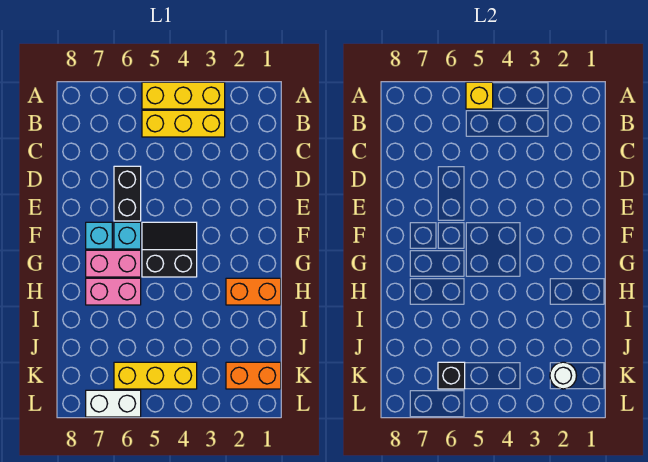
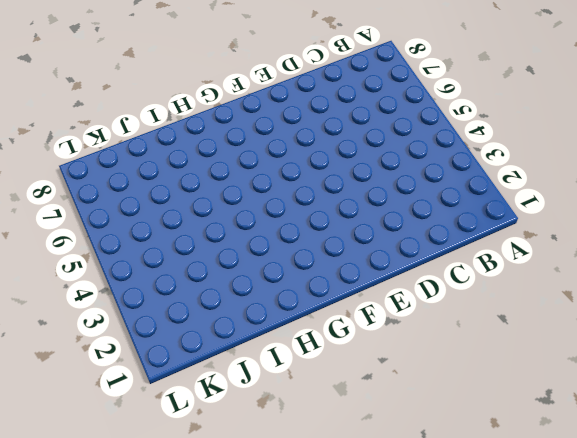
none -> yellow 1x3 brick [142,82,225,109]
none -> yellow 1x3 brick [142,110,225,137]
none -> black 1x2 brick [114,166,141,221]

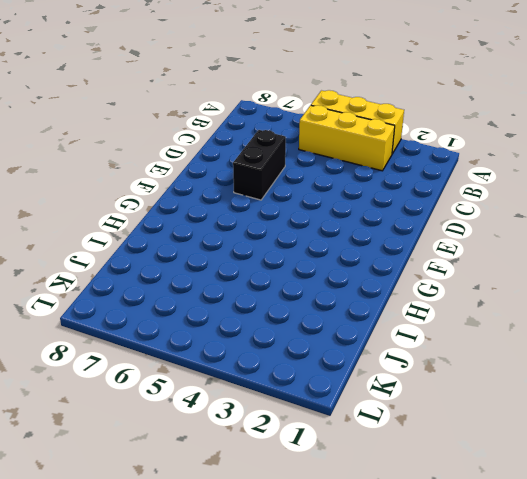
none -> black 2x2 slope [142,222,197,277]
none -> cyan 1x1 brick [114,222,141,249]
none -> cyan 1x1 brick [86,222,112,249]

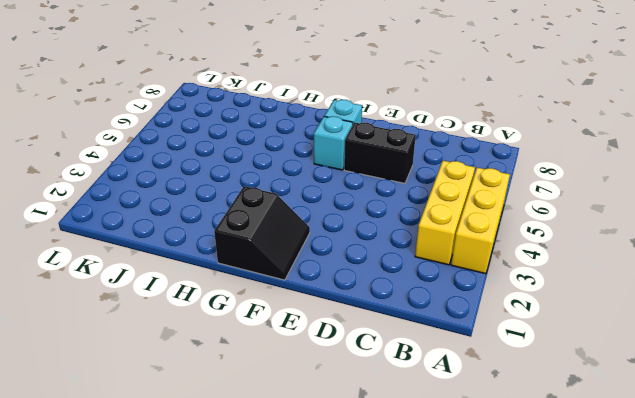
black 2x2 slope [214,186,310,280] -> black 2x2 slope moved to [142,222,197,277]
none -> pink 1x2 brick [86,250,141,277]
none -> orange 1x2 brick [226,278,281,305]
none -> pink 1x2 brick [86,278,141,305]

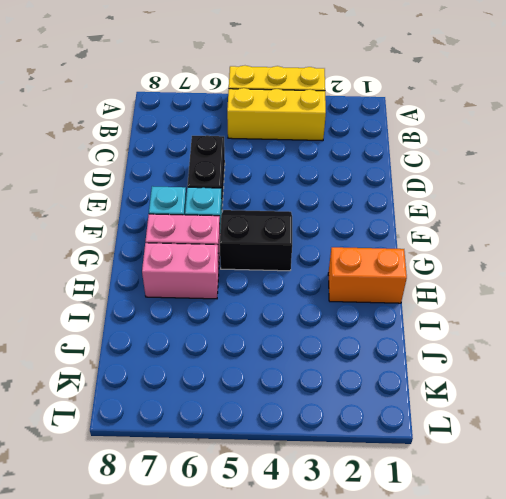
none -> orange 1x2 brick [226,362,281,389]
none -> yellow 1x3 brick [114,362,197,389]
none -> white 1x2 brick [86,390,141,417]

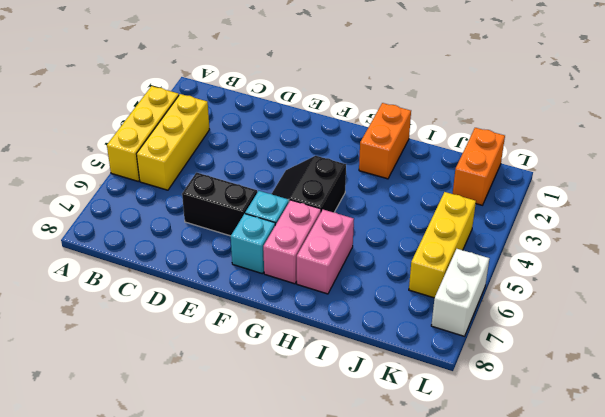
none -> yellow 1x1 brick [466,82,493,109]
none -> white 1x1 round brick [550,362,577,389]
none -> black 1x1 brick [438,362,465,389]

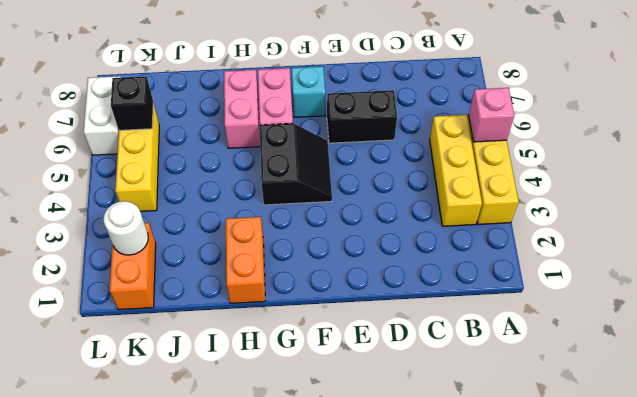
pink 1x1 brick [469,88,514,142] -> yellow 1x1 brick [466,82,493,109]
none -> cyan 1x1 brick [114,222,141,249]

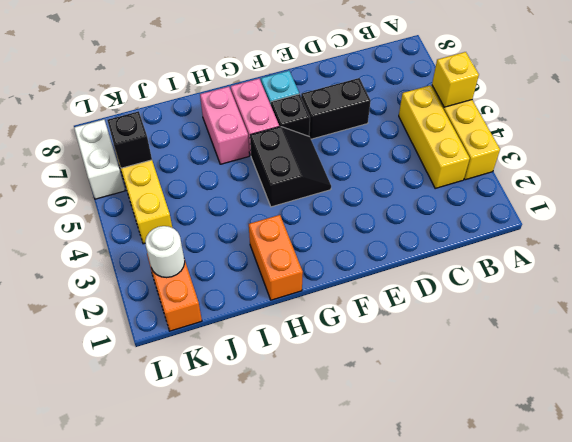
black 1x1 brick [271,94,310,136] -> cyan 1x1 brick [114,222,141,249]

